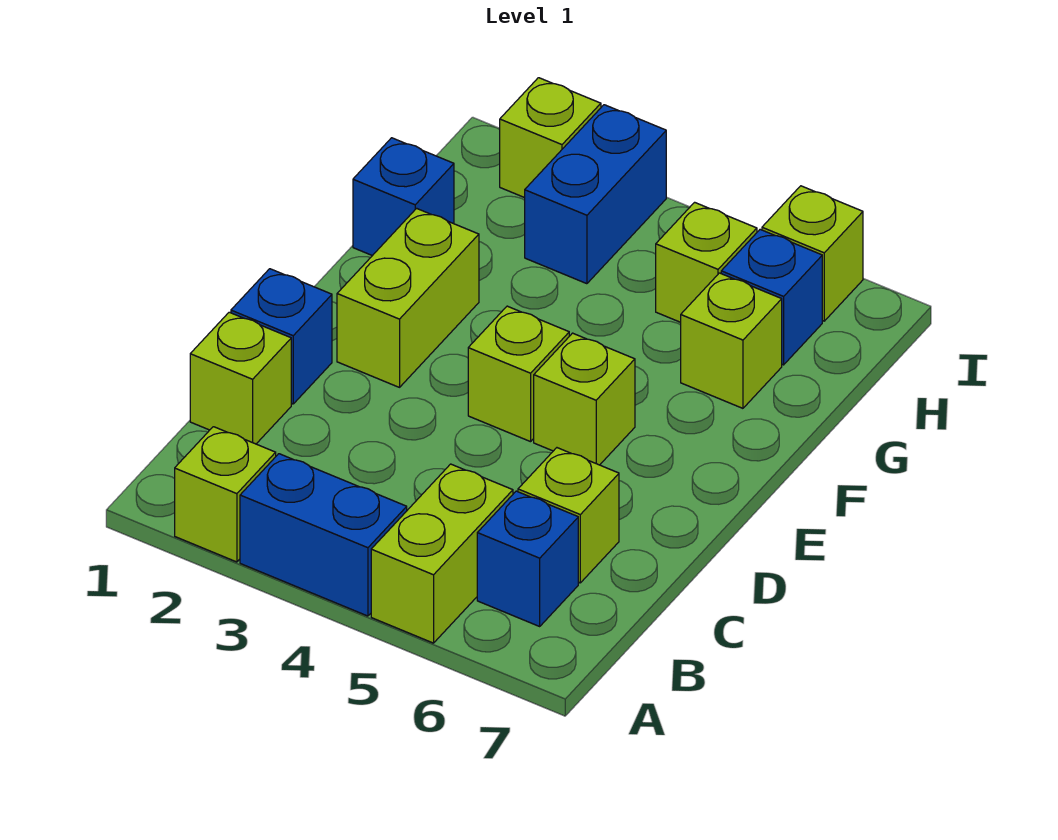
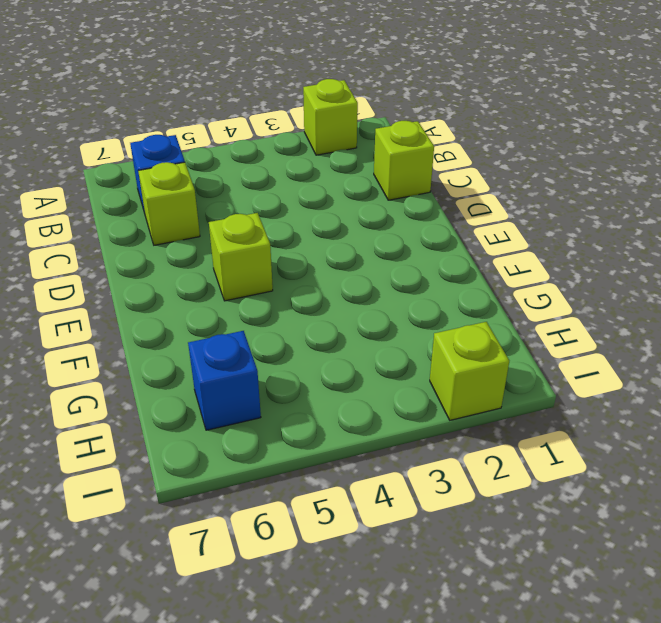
none -> blue 1x2 brick [240,454,407,616]
none -> lime 1x2 brick [371,464,513,643]
none -> blue 1x1 brick [231,269,332,404]

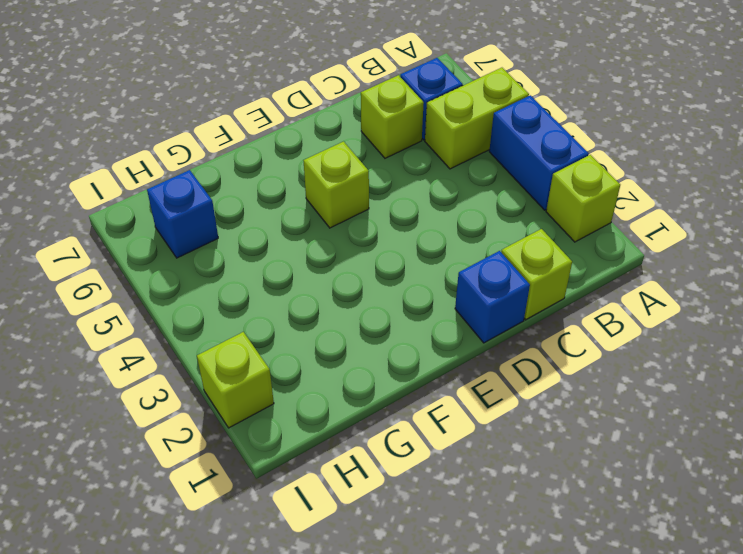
none -> lime 1x2 brick [337,208,479,387]
none -> lime 1x1 brick [468,306,569,442]
none -> blue 1x1 brick [353,138,454,256]

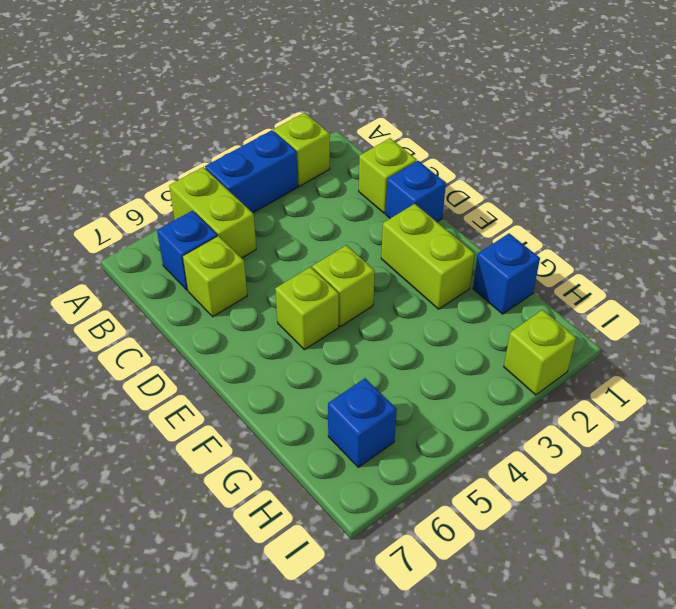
none -> lime 1x1 brick [681,273,782,408]
none -> blue 1x2 brick [525,105,666,284]
none -> lime 1x1 brick [656,202,757,322]

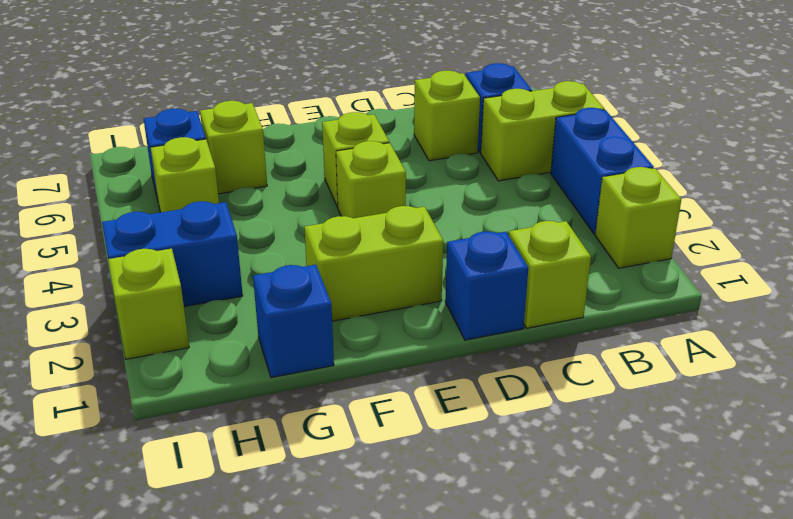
none -> lime 1x1 brick [762,186,863,321]

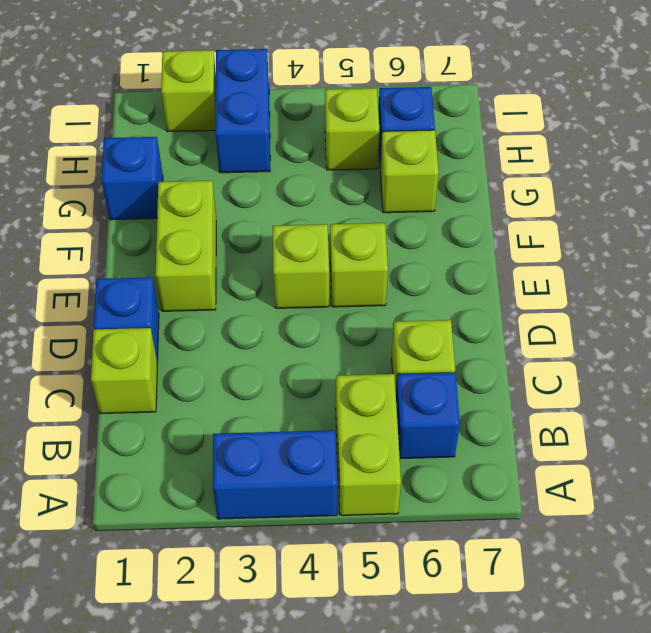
none -> lime 1x1 brick [175,427,276,562]
none -> lime 1x1 brick [762,186,863,321]

